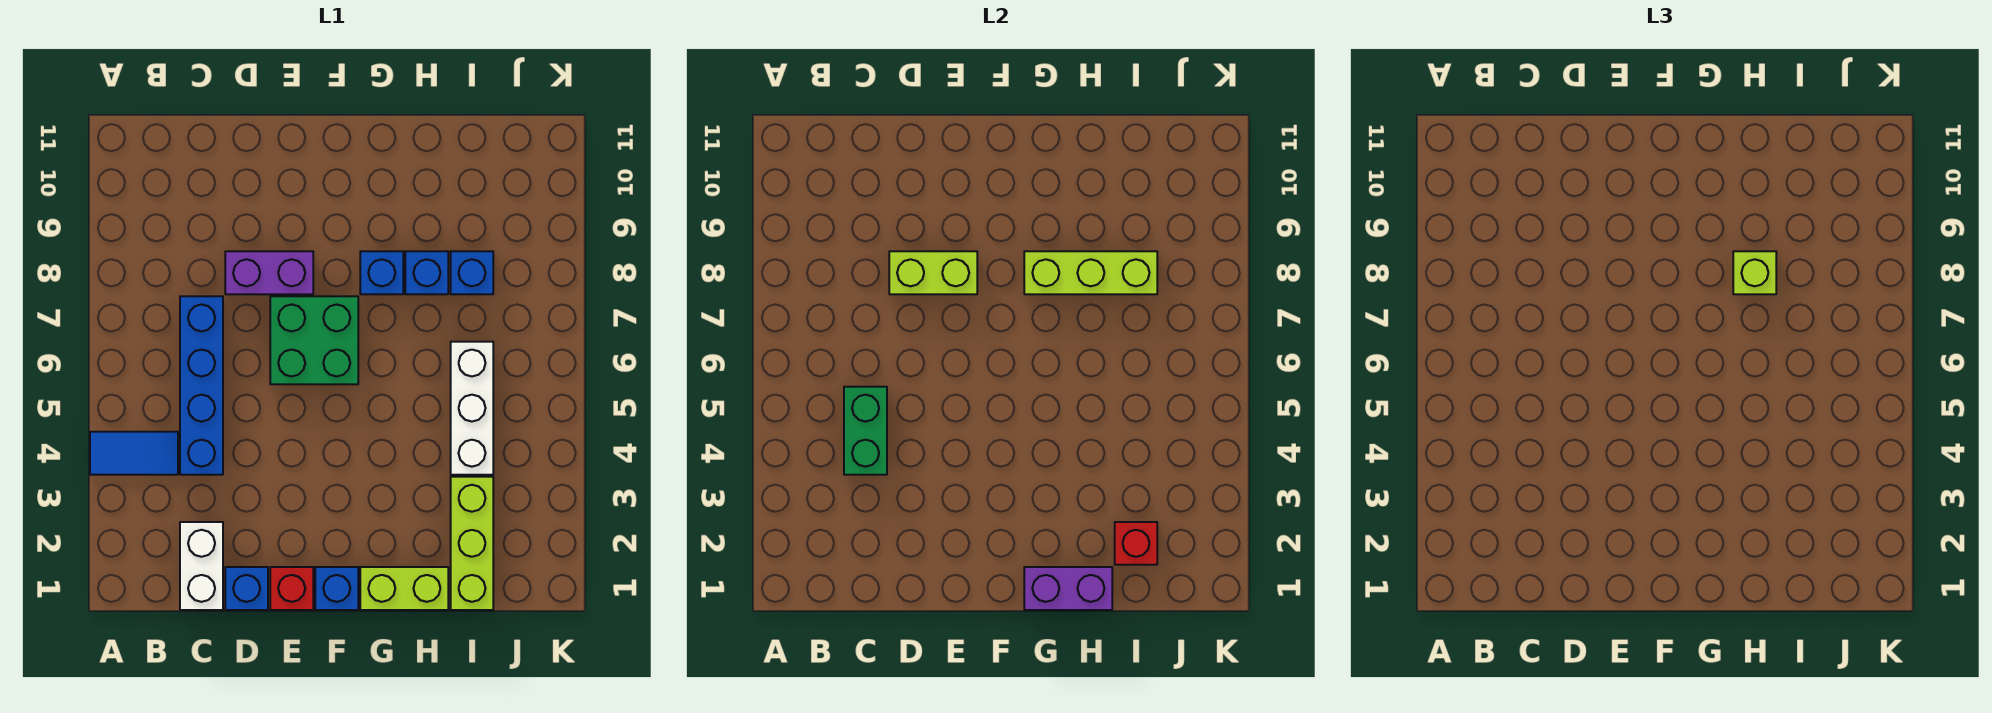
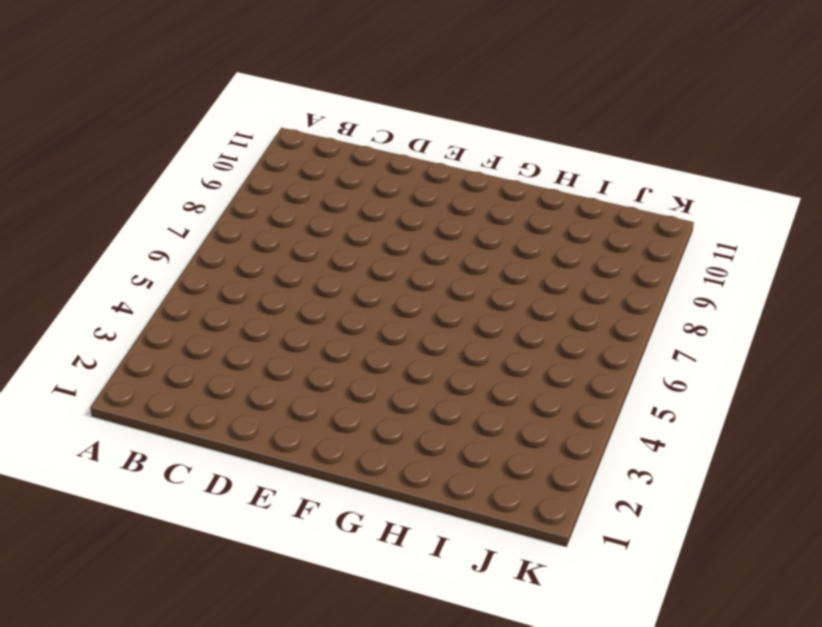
none -> blue 1x2 tile [90,432,178,475]
none -> white 1x2 brick [180,522,223,610]
none -> blue 1x4 brick [180,296,223,475]

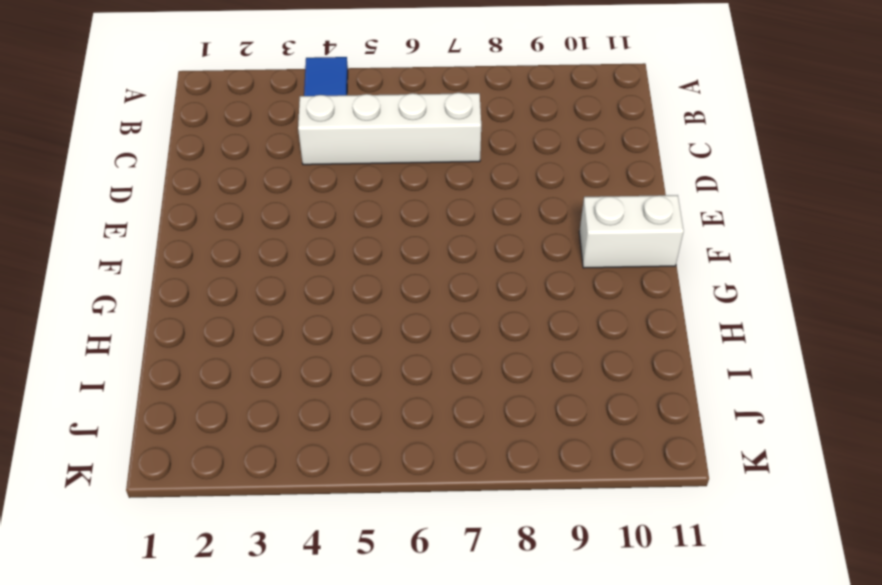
white 1x4 brick [298,93,481,165] -> blue 1x4 brick [180,296,223,475]
white 1x2 brick [579,195,684,268] -> white 1x2 brick moved to [180,522,223,610]
none -> blue 1x1 brick [225,567,268,610]
none -> purple 1x2 brick [225,251,313,294]
none -> red 1x1 brick [270,567,313,610]

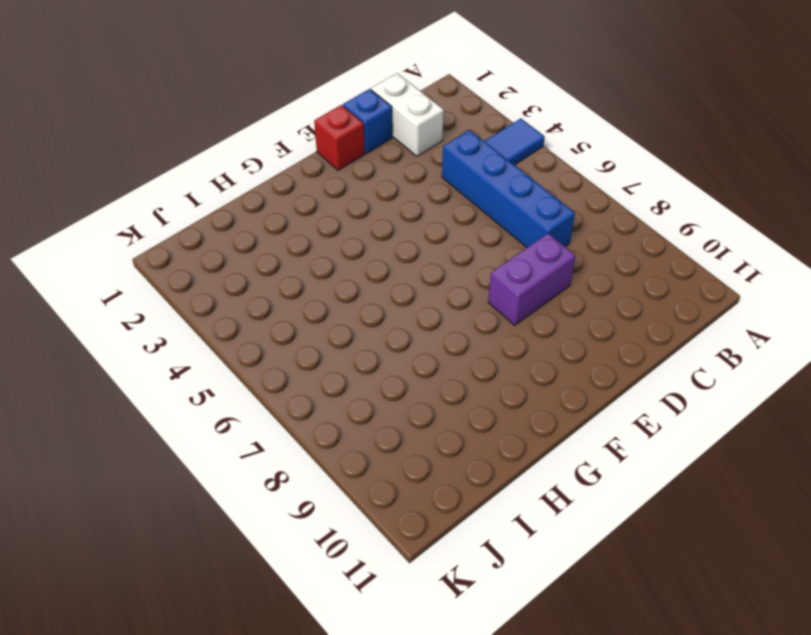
none -> green 2x2 brick [270,296,358,384]
none -> blue 1x1 brick [315,567,358,610]
none -> lime 1x2 brick [360,567,448,610]

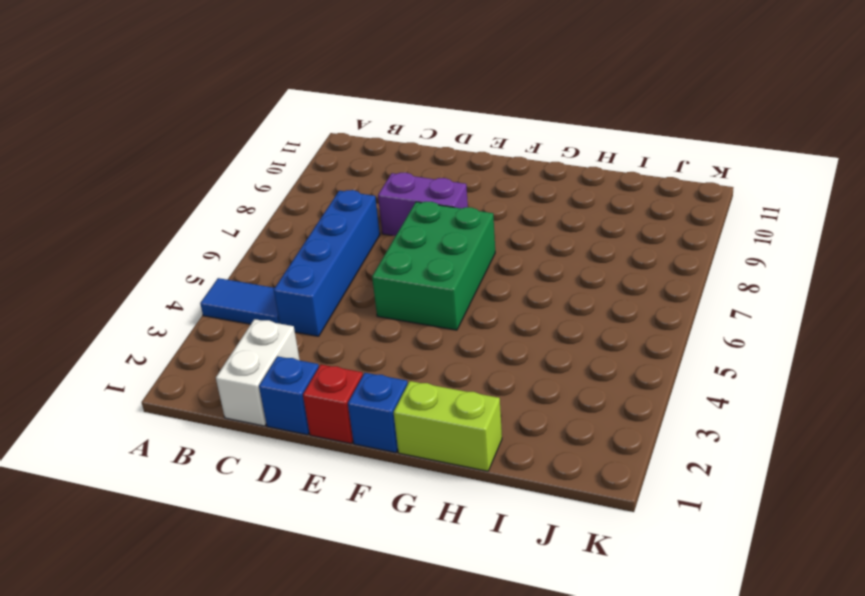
green 2x3 brick [372,202,495,330] -> green 2x2 brick [270,296,358,384]
none -> blue 1x1 brick [360,251,403,294]
none -> blue 1x1 brick [405,251,448,294]
none -> lime 1x3 brick [451,477,493,610]

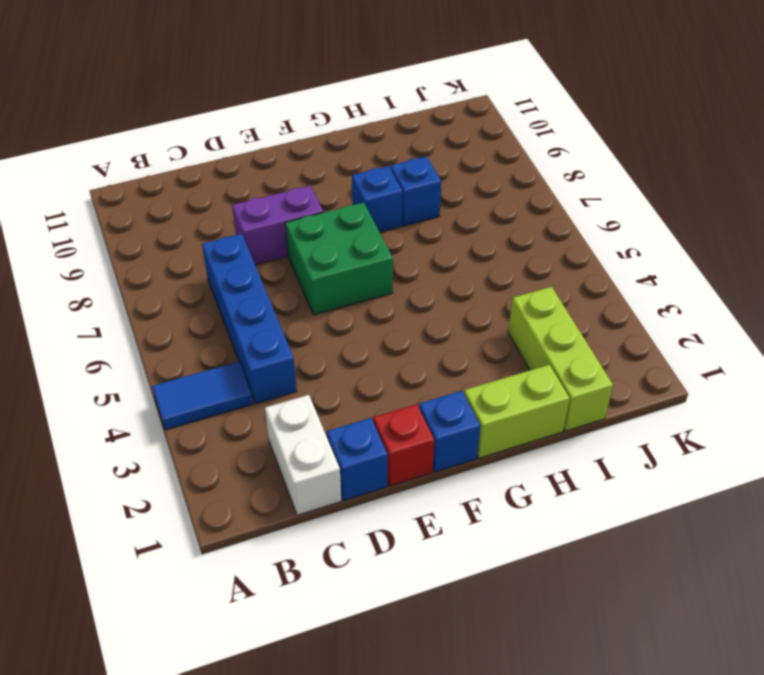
none -> white 1x3 brick [451,342,493,475]
none -> blue 1x1 brick [451,251,493,294]
none -> green 1x2 brick [844,387,887,475]

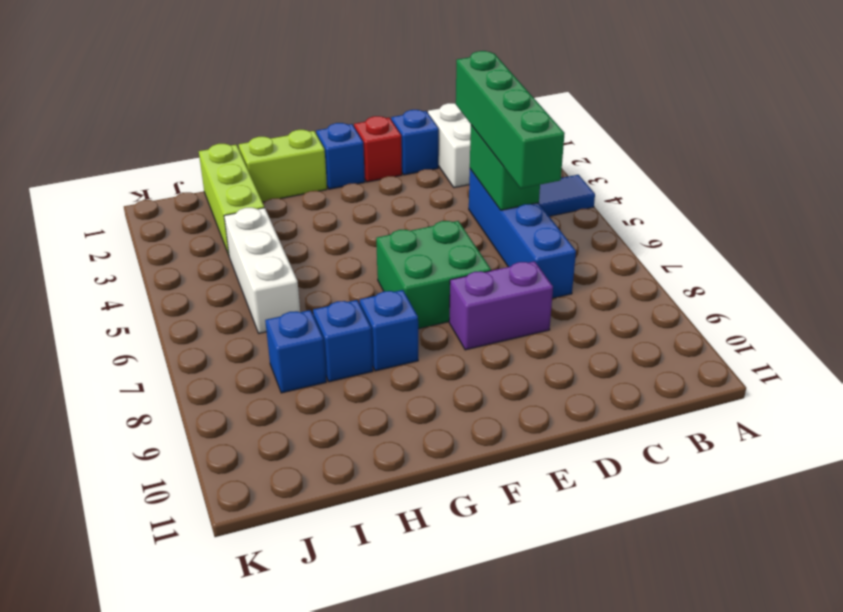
green 1x4 brick [456,51,565,188] -> none
none -> lime 1x2 brick [889,251,977,294]
none -> purple 1x2 brick [1024,567,1112,610]
none -> lime 1x3 brick [1024,251,1157,294]

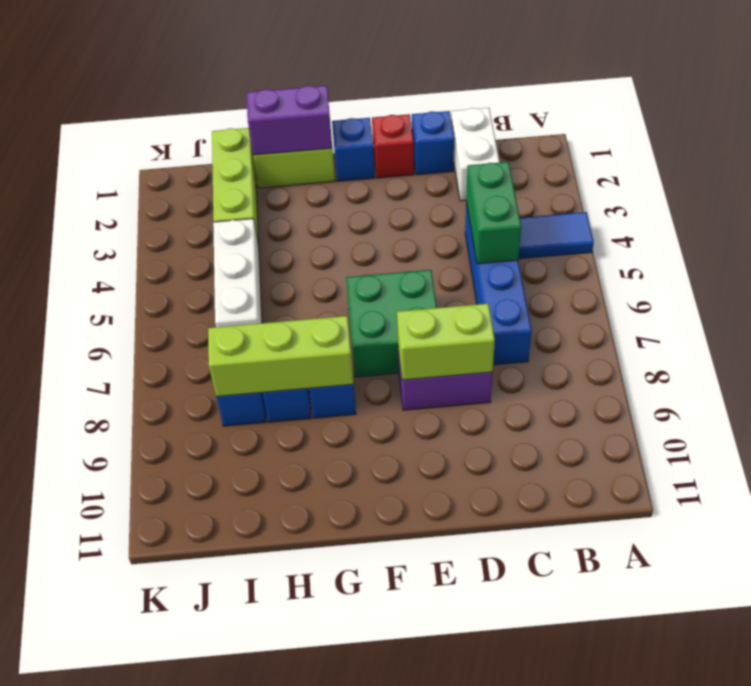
none -> red 1x1 brick [1115,522,1157,565]
none -> lime 1x1 brick [1733,251,1776,294]

